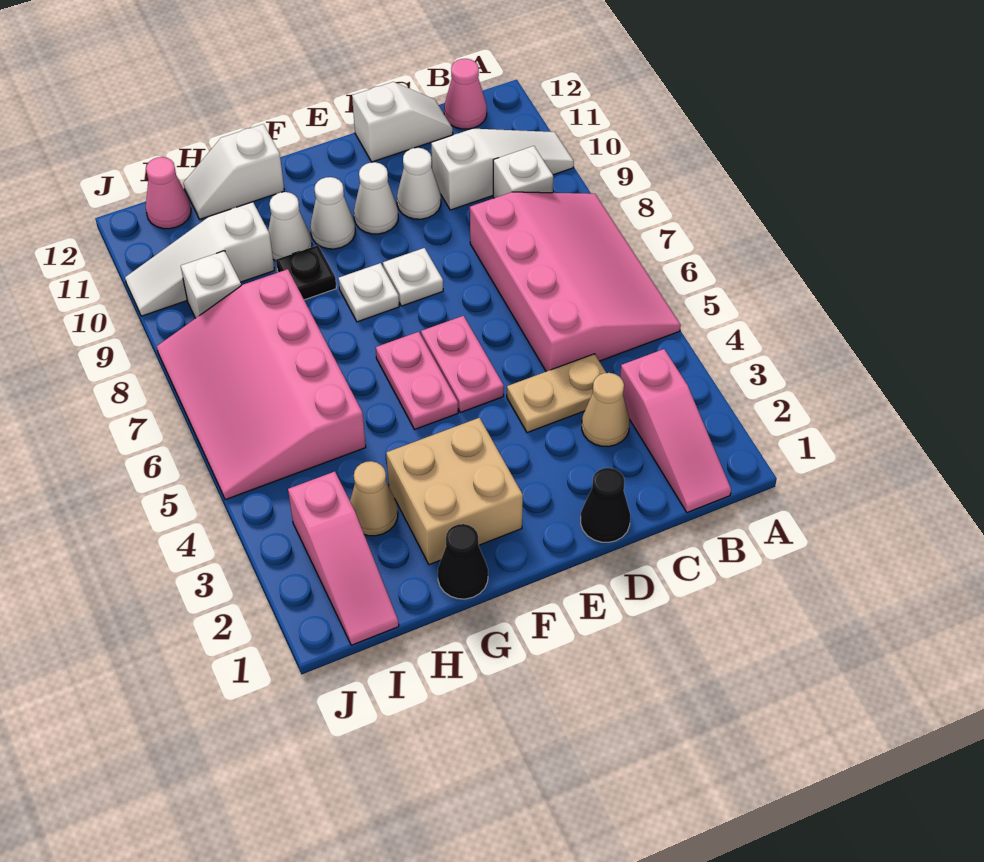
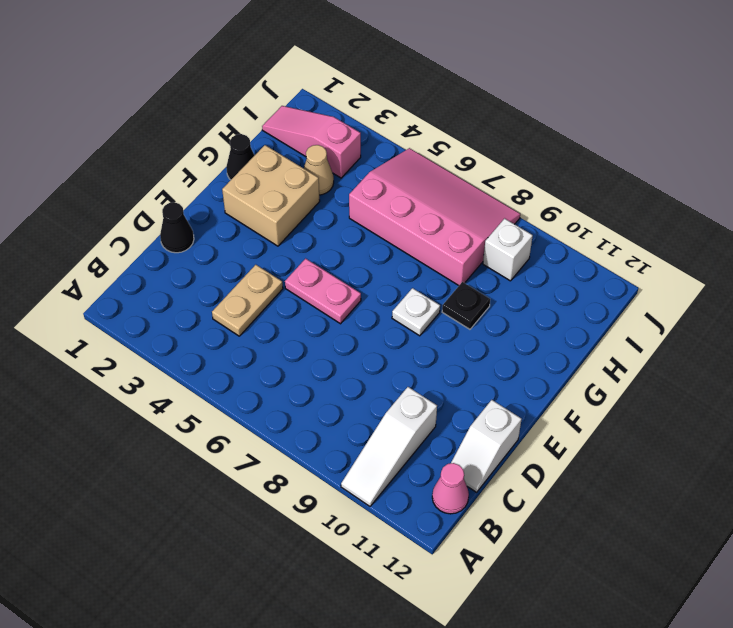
none -> pink 3x4 slope [470,192,681,371]
none -> pink 1x3 slope [620,349,731,513]
none -> white 1x1 brick [493,146,553,198]

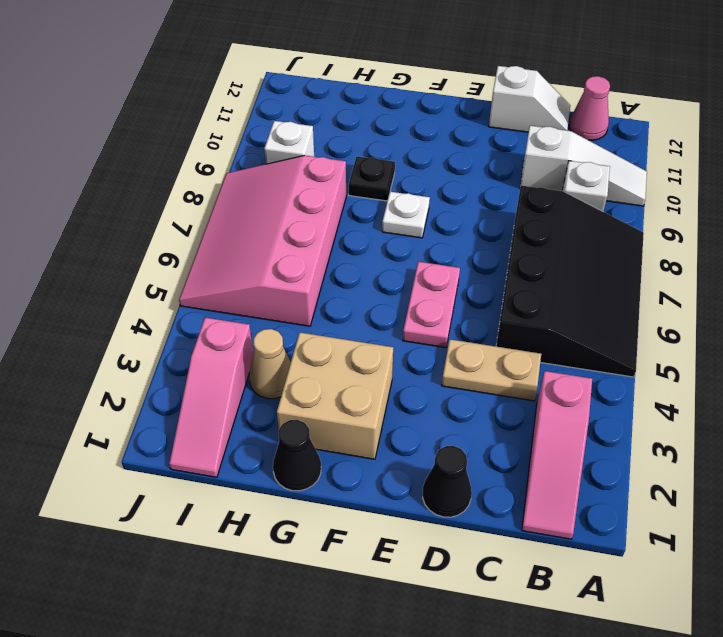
black 3x4 slope [496,185,644,377] -> pink 3x4 slope [470,192,681,371]
none -> tan 1x1 cone [582,373,629,447]
none -> white 1x1 cone [397,148,441,219]
none -> white 1x1 plate [383,248,443,306]

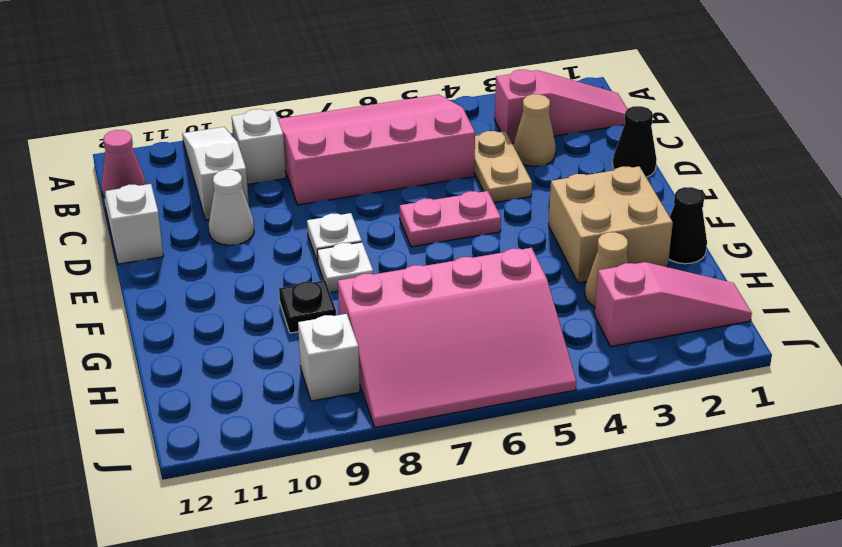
none -> white 1x1 cone [354,162,398,234]
none -> pink 1x2 plate [376,332,458,429]
none -> white 1x1 cone [310,177,355,249]

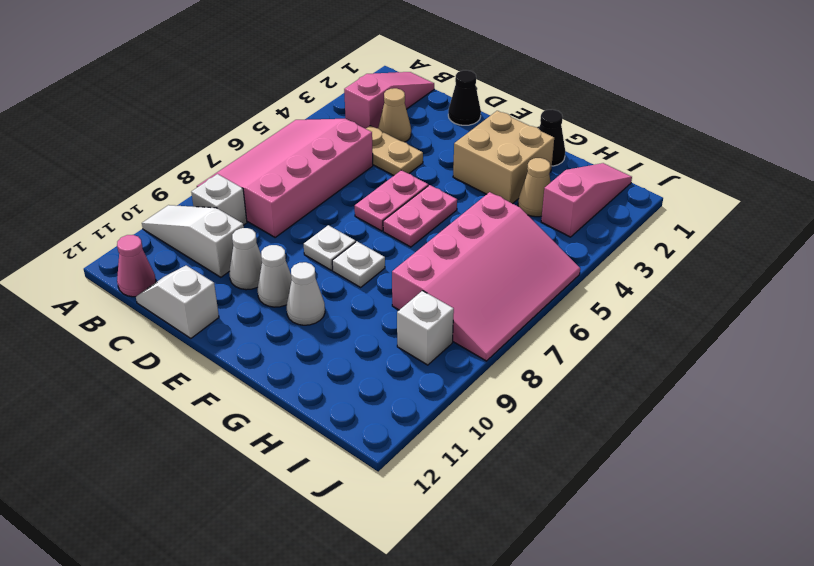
none -> black 1x1 plate [276,245,336,300]
none -> white 1x1 cone [268,192,312,261]
none -> white 1x2 slope [183,124,284,219]

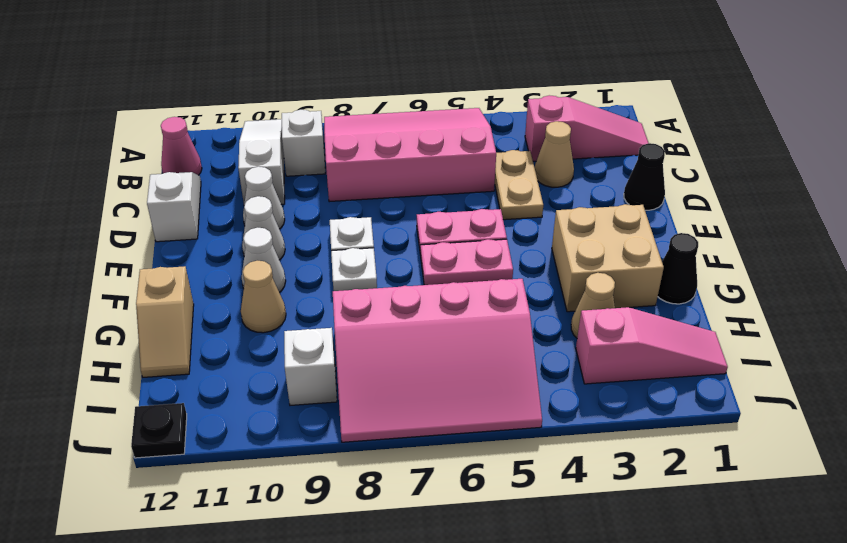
tan 1x1 cone [241,261,286,333] -> white 1x1 cone [268,192,312,261]
tan 1x2 slope [136,266,194,377] -> white 1x2 slope [183,124,284,219]
black 1x1 plate [131,403,187,458] -> black 1x1 plate moved to [276,245,336,300]
none -> white 1x3 slope [125,202,274,316]
none -> pink 1x1 cone [146,157,191,229]

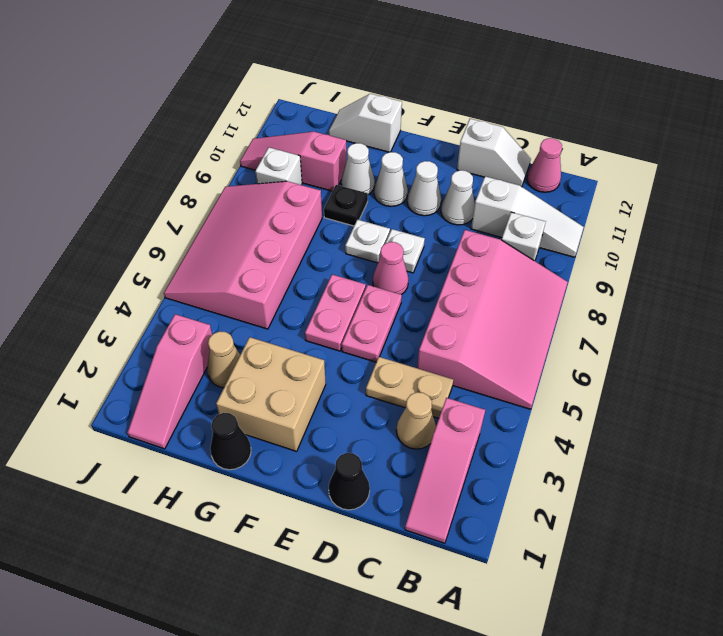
pink 1x1 cone [373,242,408,295] -> pink 1x1 cone moved to [146,157,191,229]
pink 1x3 slope [240,132,346,191] -> white 1x3 slope [125,202,274,316]

